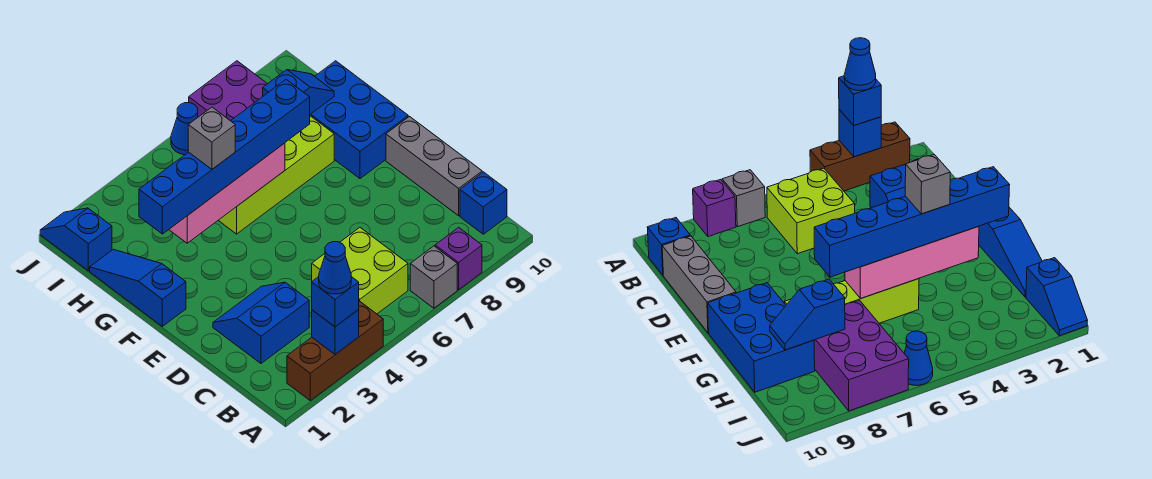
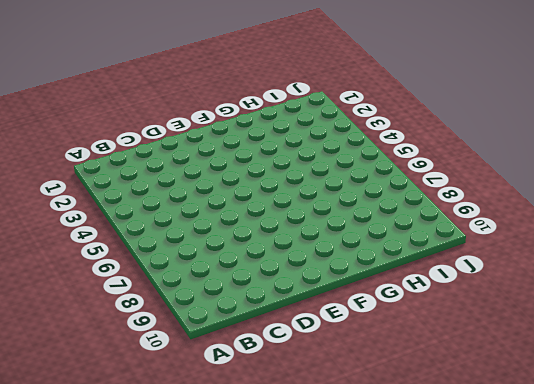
none -> brown 1x3 brick [287,301,383,400]
none -> grey 1x1 brick [410,246,457,308]
none -> purple 1x1 brick [435,227,482,290]

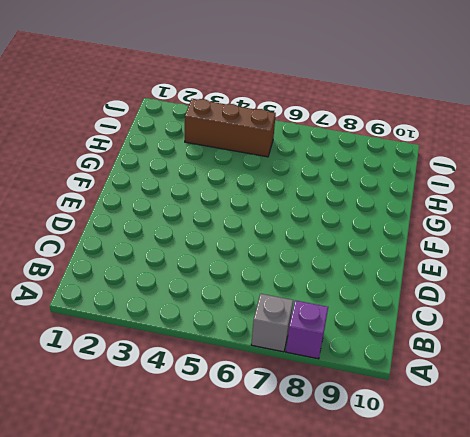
brown 1x3 brick [185,99,276,157] -> brown 1x3 brick moved to [287,301,383,400]
none -> lime 2x2 brick [312,228,408,314]
none -> blue 1x1 brick [460,172,507,234]
none -> blue 2x2 slope [213,282,309,363]

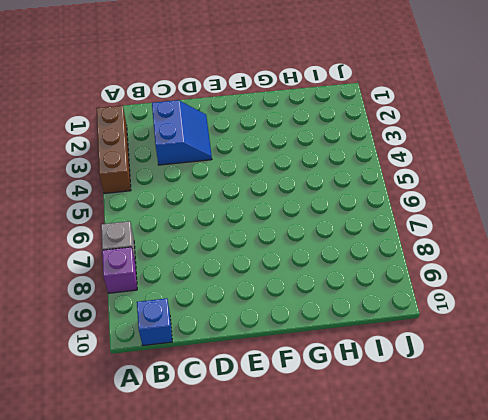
none -> lime 2x2 brick [312,228,408,314]
none -> grey 1x3 brick [386,117,482,216]
none -> blue 1x3 slope [90,249,186,326]

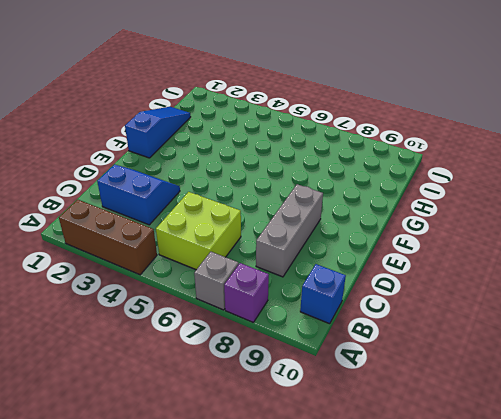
grey 1x3 brick [256,184,323,277] -> grey 1x3 brick moved to [386,117,482,216]
none -> blue 2x3 brick [310,61,408,179]
none -> lime 1x4 brick [218,116,334,234]
none -> purple 2x3 brick [189,61,267,121]

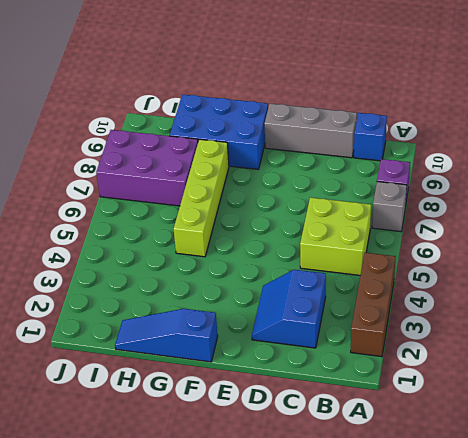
none -> blue 1x2 slope [40,208,112,271]
none -> blue 1x1 cone [171,103,198,155]
none -> blue 1x1 brick [312,310,359,354]

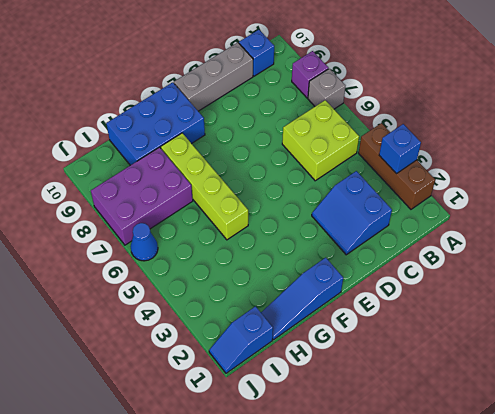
none -> pink 1x4 brick [169,143,285,243]
none -> blue 1x2 slope [263,70,334,114]
none -> blue 1x1 brick [312,277,359,327]

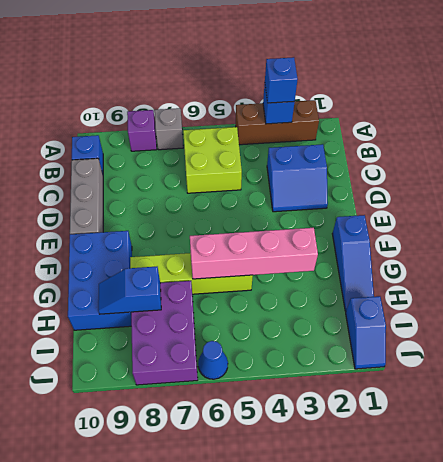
none -> blue 1x6 brick [139,80,310,234]
none -> blue 1x1 cone [319,242,351,294]
none -> grey 1x1 brick [188,107,235,169]

